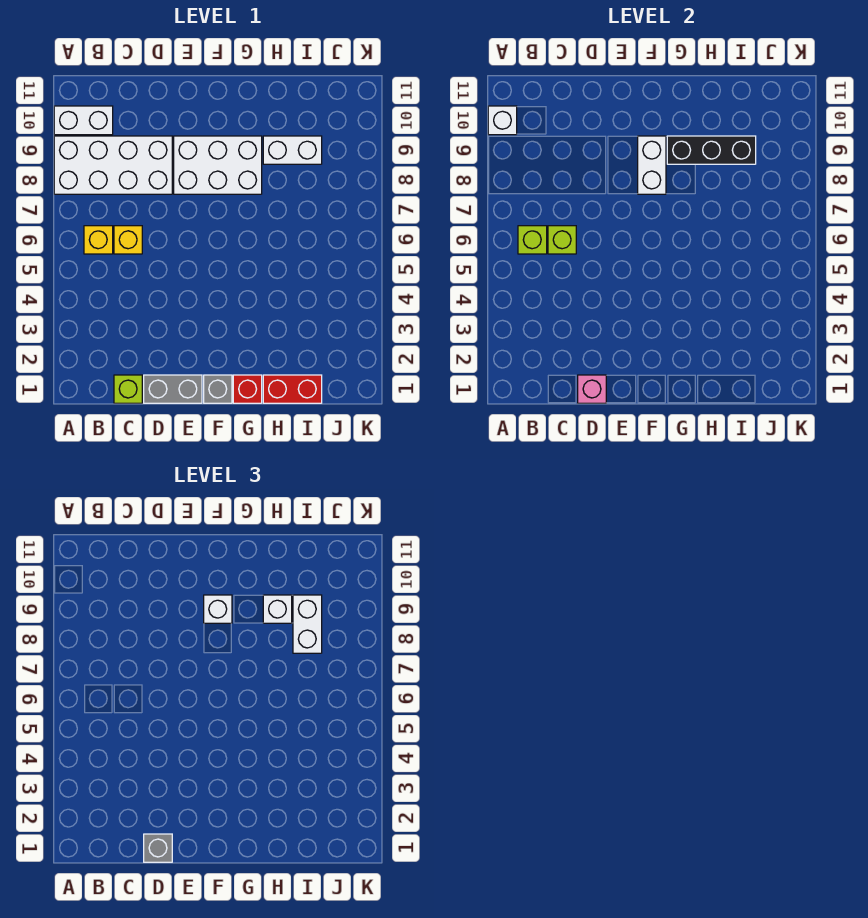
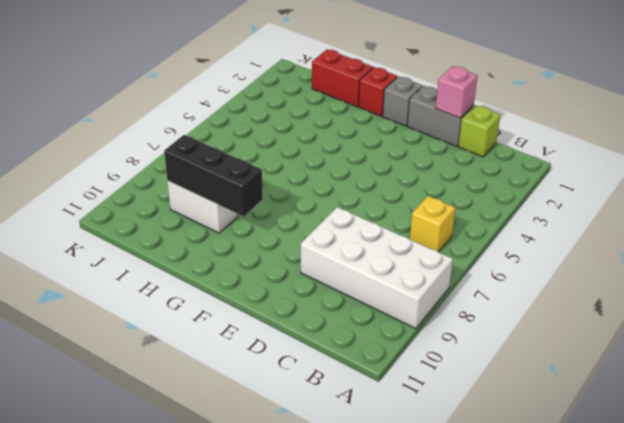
none -> white 1x2 brick [54,106,113,135]
none -> yellow 1x1 brick [114,226,142,254]
none -> white 2x3 brick [174,136,262,194]

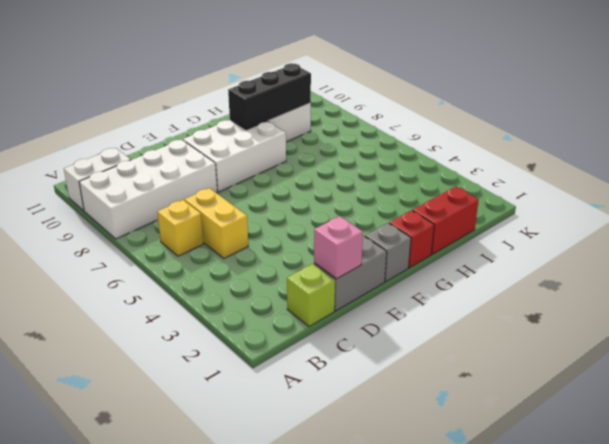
yellow 1x2 brick [184,188,248,258] -> yellow 1x1 brick [114,226,142,254]
none -> white 1x1 brick [488,106,517,135]
none -> lime 1x1 brick [518,226,547,254]
none -> lime 1x1 brick [548,226,576,254]

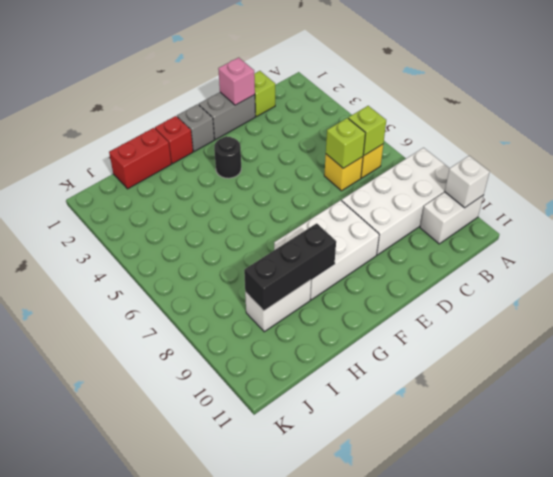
black 1x1 round brick [214,136,241,178] -> none
none -> white 1x2 brick [638,136,666,194]
none -> grey 1x1 brick [144,834,172,862]
none -> white 1x1 brick [204,595,232,623]

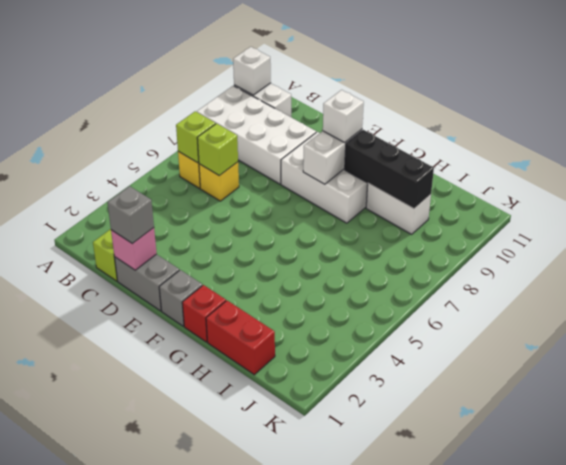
none -> white 1x1 brick [263,595,292,623]
none -> white 1x2 brick [293,595,322,653]

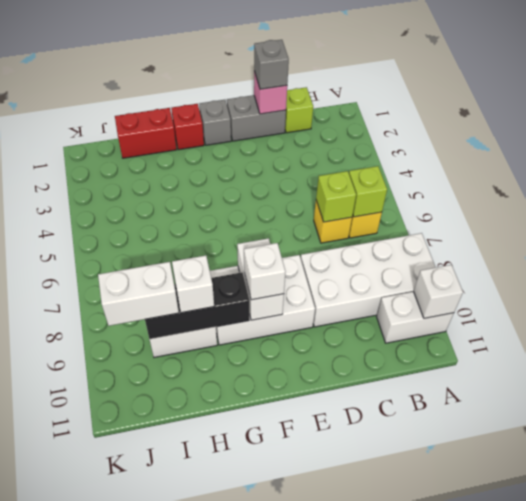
white 1x2 brick [98,262,179,326] -> white 1x2 brick turned to [293,595,322,653]

